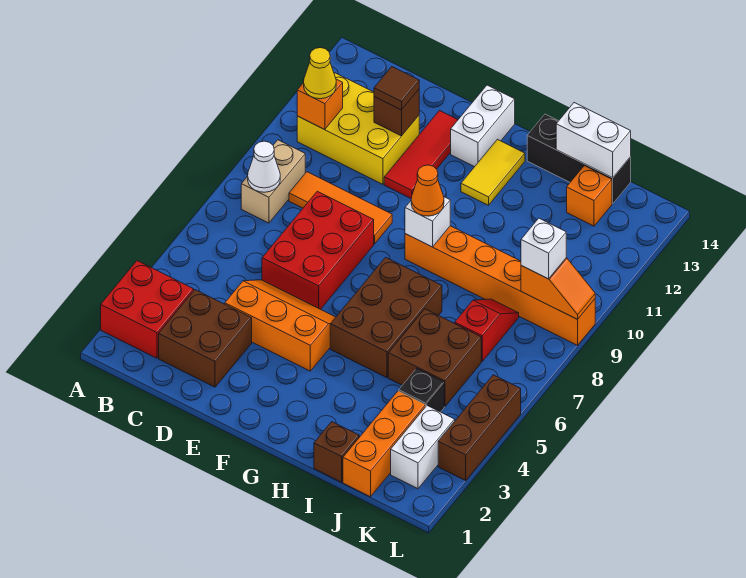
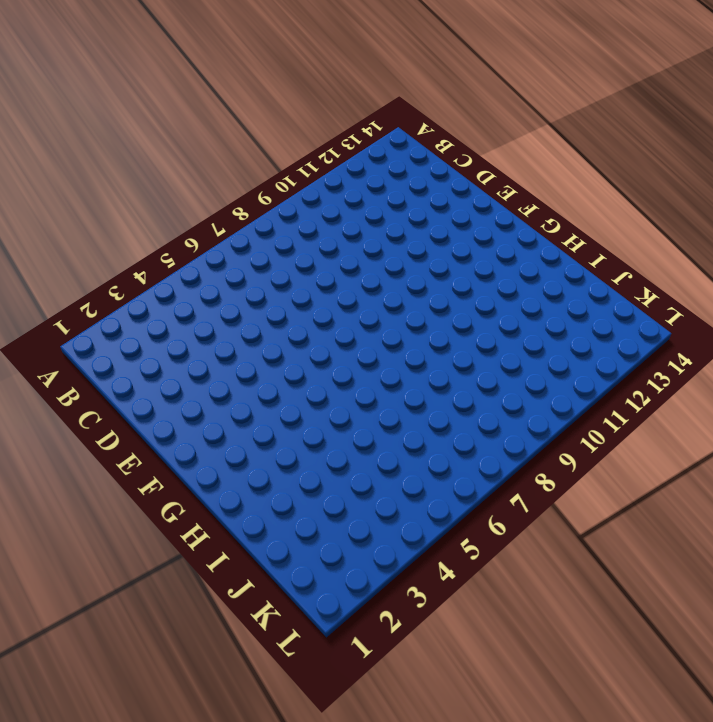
none -> red 2x2 brick [101,261,194,358]
none -> tan 1x2 brick [241,140,305,223]
none -> yellow 2x3 brick [297,73,419,184]
none -> brown 2x2 brick [159,290,252,387]

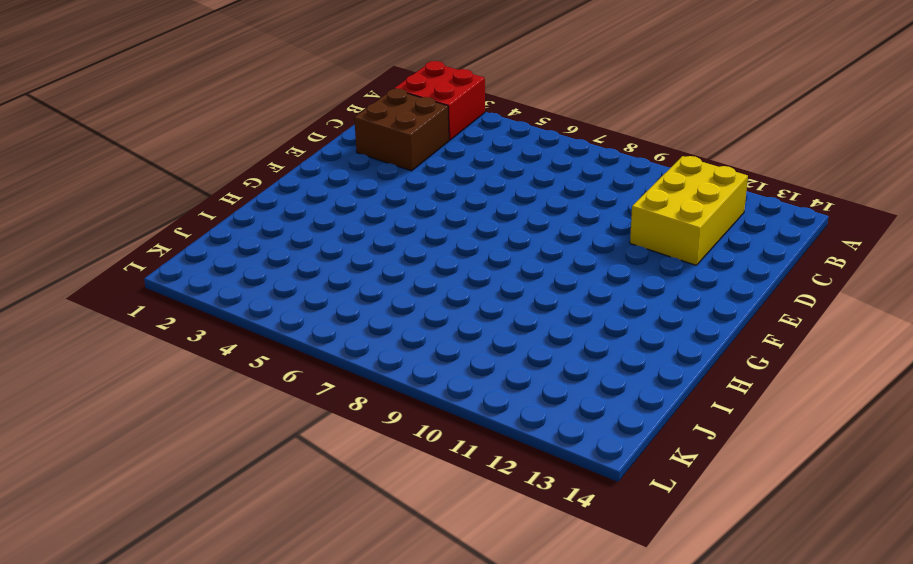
none -> tan 1x2 brick [241,140,305,223]
none -> orange 1x3 tile [289,172,392,244]
none -> orange 2x3 slope [225,280,336,371]
none -> red 2x3 brick [262,191,374,309]

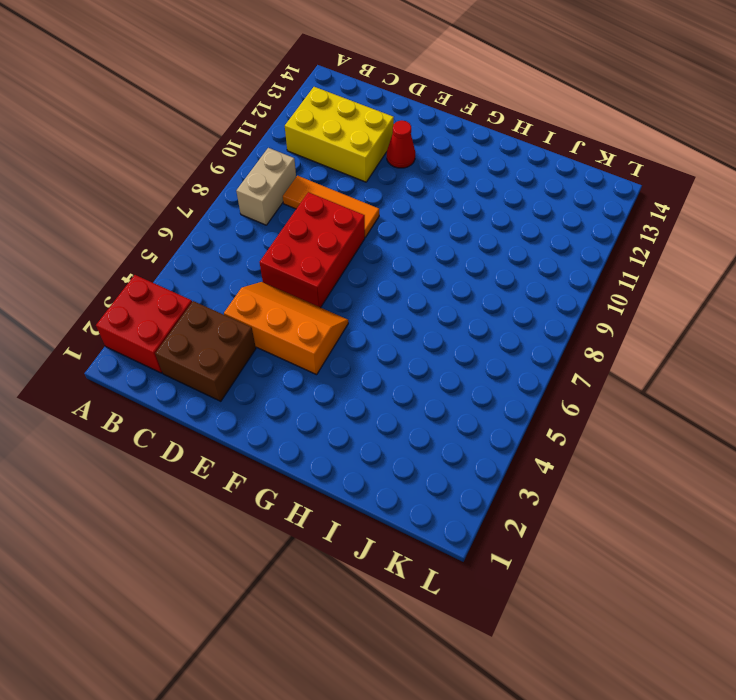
red 1x1 cone [387,120,415,168] -> red 1x3 tile [384,111,458,198]
none -> white 1x2 brick [451,85,515,167]
none -> brown 2x3 brick [330,257,442,378]
none -> orange 1x6 brick [405,226,595,345]
none -> yellow 1x2 tile [461,139,525,205]

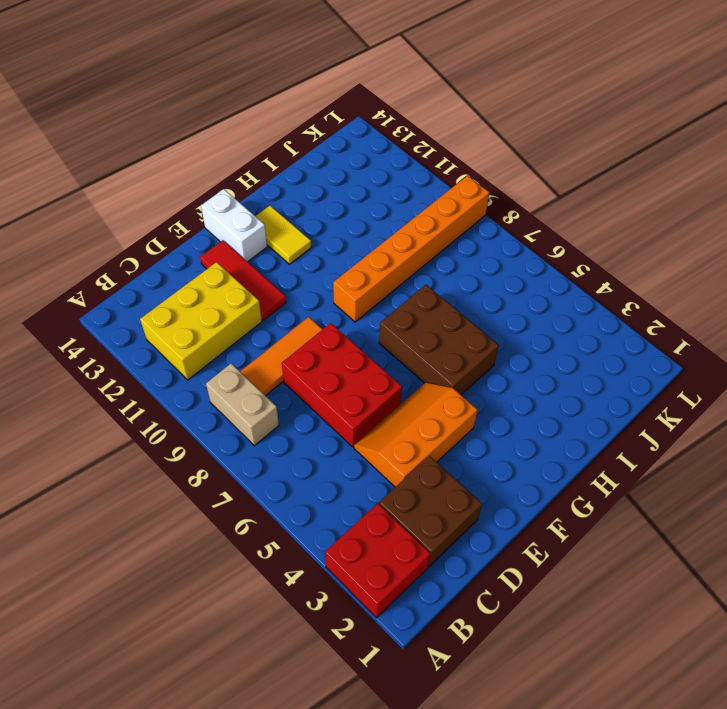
none -> black 1x3 brick [527,114,631,204]
none -> brown 1x1 brick [314,422,359,482]
none -> brown 2x2 brick [388,309,481,406]
none -> orange 1x3 brick [343,391,426,497]

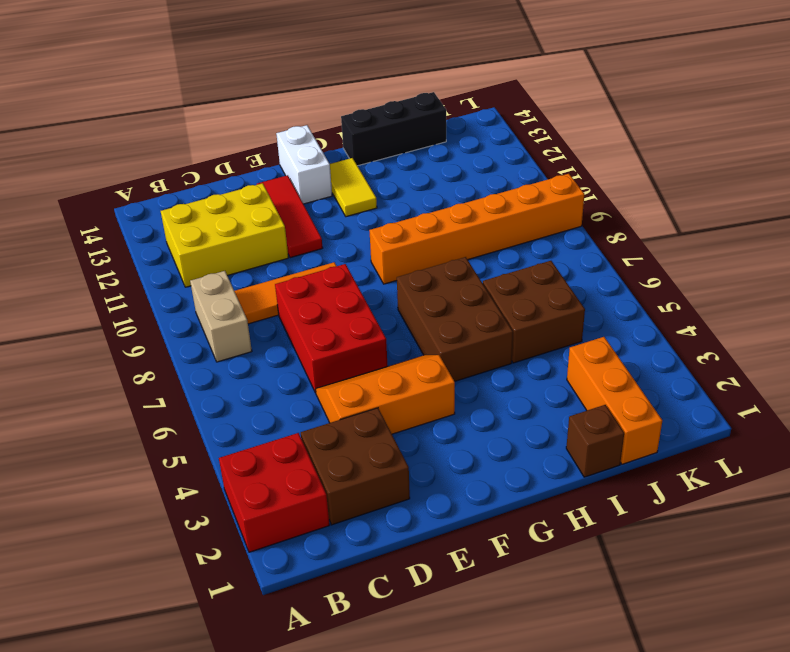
none -> black 1x1 brick [399,368,444,412]
none -> red 1x2 slope [455,299,519,361]
none -> orange 1x1 brick [567,166,612,226]
none -> white 1x2 brick [391,406,455,489]

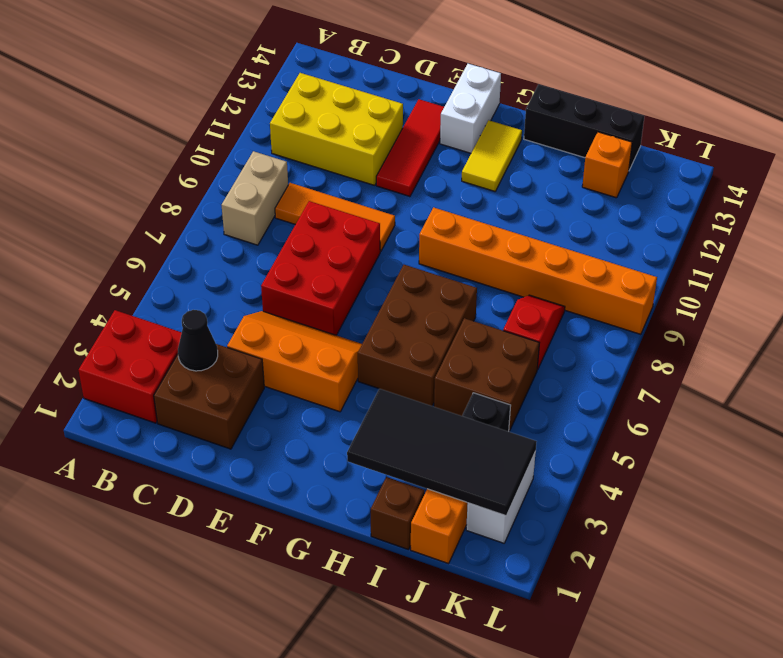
black 1x1 cone [178,310,218,371] -> none
black 2x4 tile [347,389,537,516] -> none
none -> brown 1x3 brick [438,375,521,480]
none -> white 1x1 cone [248,141,280,192]
none -> orange 1x1 brick [297,79,343,130]
none -> brown 1x1 brick [374,90,419,136]

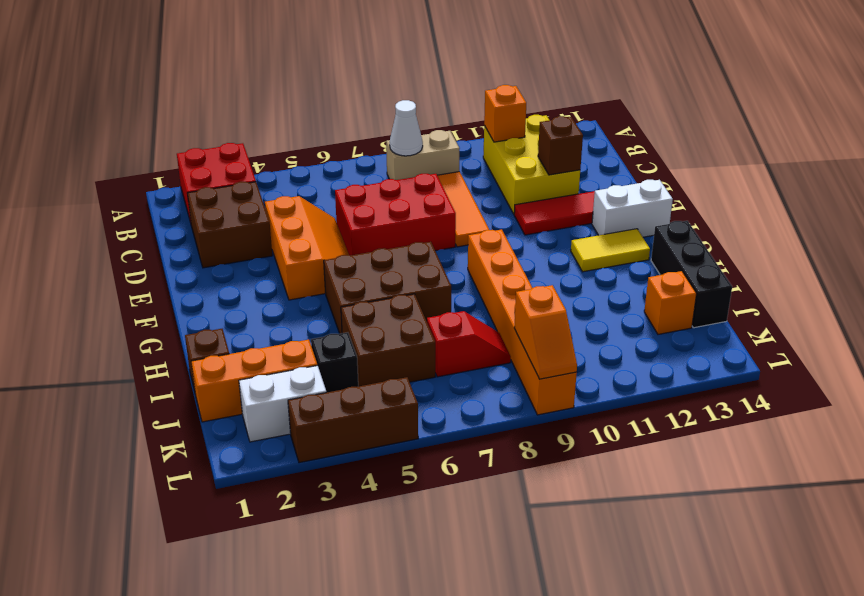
none -> white 1x1 brick [405,197,450,247]
none -> white 1x2 brick [556,103,631,178]
none -> yellow 1x1 cone [304,48,336,99]
none -> brown 1x1 tile [374,67,419,110]

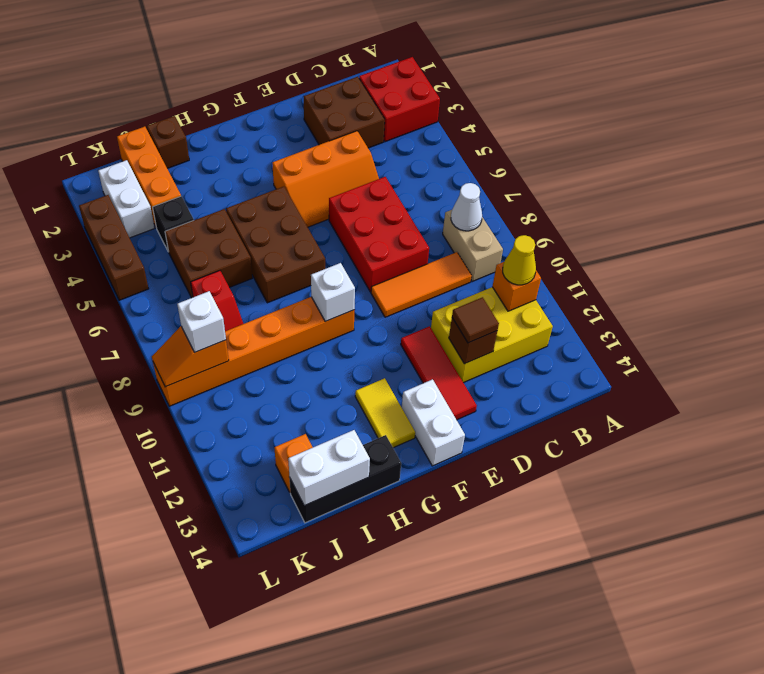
none -> orange 1x1 cone [411,165,444,216]

